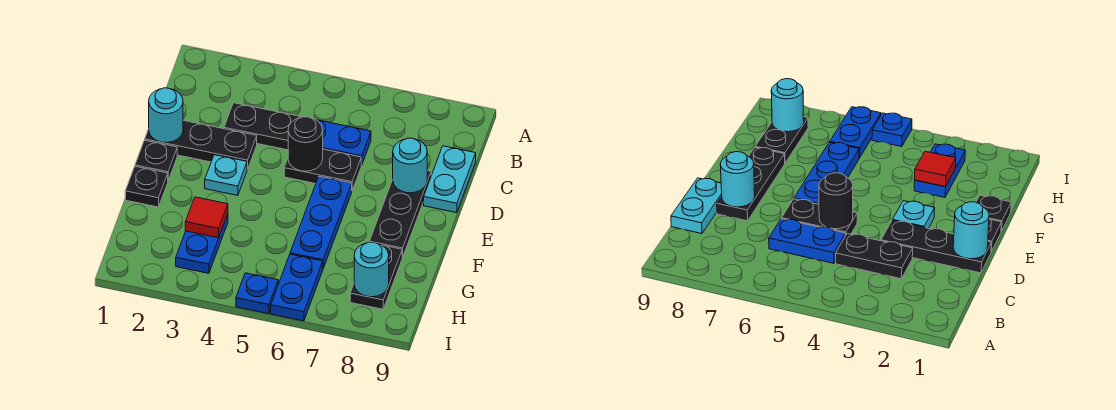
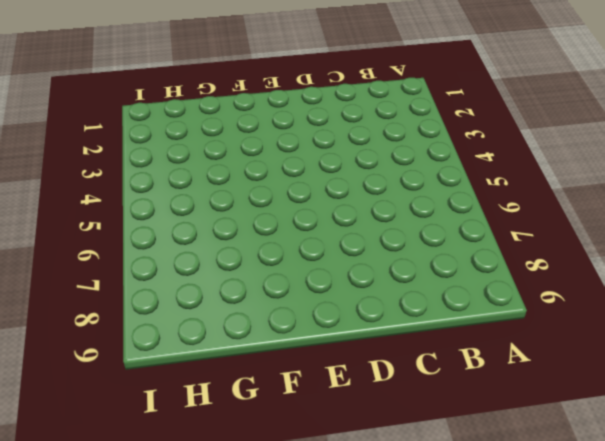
none -> black 1x2 plate [224,103,301,150]
none -> blue 1x2 plate [317,120,371,165]
none -> cyan 1x2 plate [424,146,476,213]

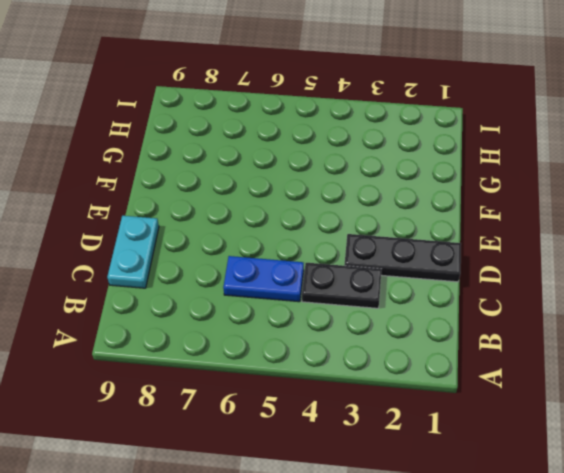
none -> black 1x2 plate [284,149,361,190]
none -> black 1x3 plate [370,171,431,257]
none -> black 1x1 plate [135,140,177,180]

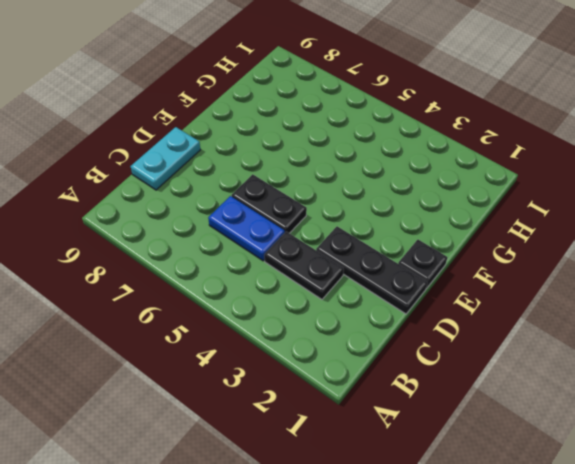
none -> black 1x3 plate [370,171,431,257]
none -> cyan 1x1 plate [205,155,247,195]
none -> blue 1x3 plate [290,176,352,268]

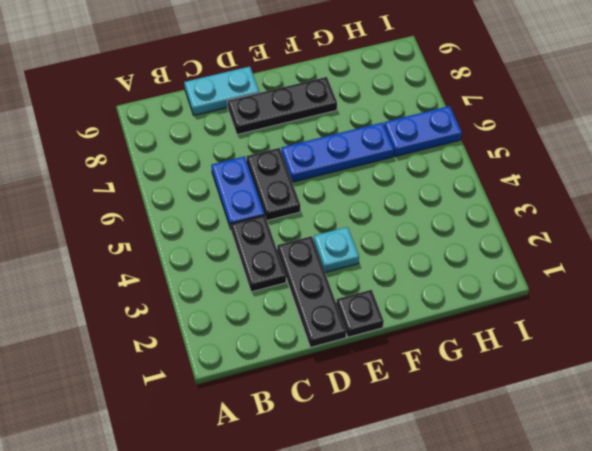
none -> black 1x1 plate [125,166,168,207]
none -> blue 1x2 plate [176,214,228,273]
none -> black 1x2 plate [350,245,402,309]

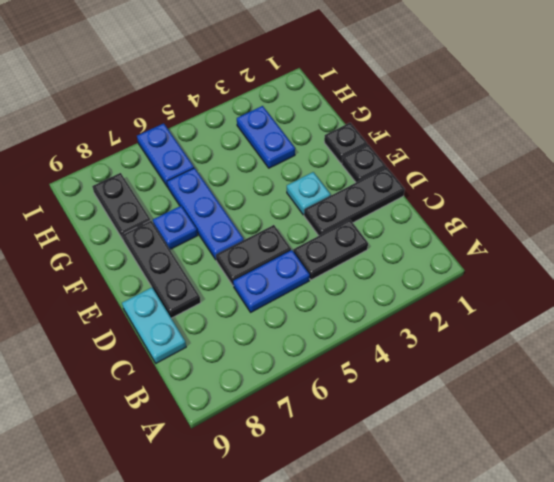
blue 1x1 plate [153,206,198,249] -> blue 1x1 plate moved to [236,273,278,314]
none -> cyan 1x1 round brick [149,88,183,143]
none -> black 1x1 round brick [288,117,323,171]
none -> cyan 1x1 round brick [393,138,427,193]

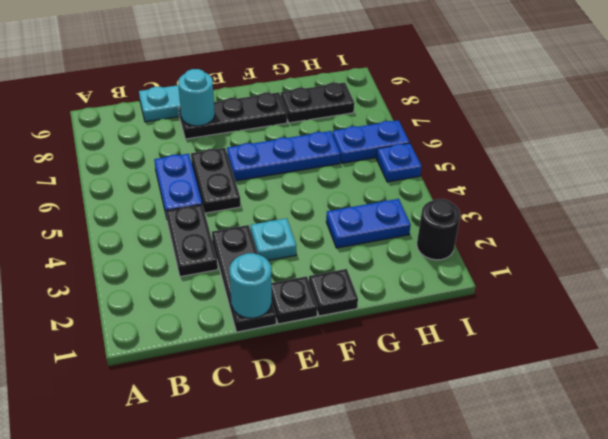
black 1x1 round brick [417,199,460,260] -> black 1x1 round brick moved to [288,117,323,171]
none -> red 1x1 tile [185,197,228,238]
none -> cyan 1x1 round brick [354,242,389,297]

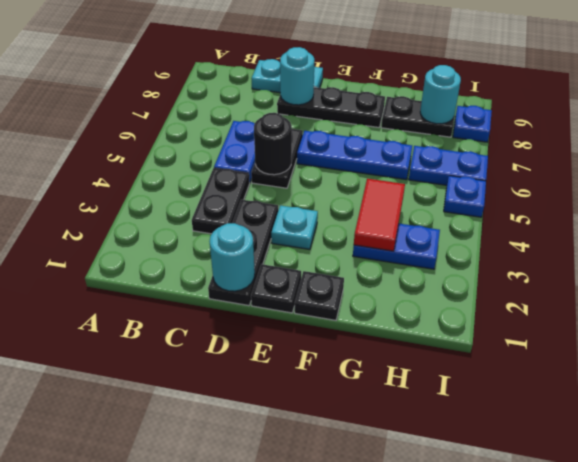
red 1x2 tile [354,179,405,251] -> red 1x1 tile [185,197,228,238]
blue 1x1 plate [453,106,492,142] -> none

